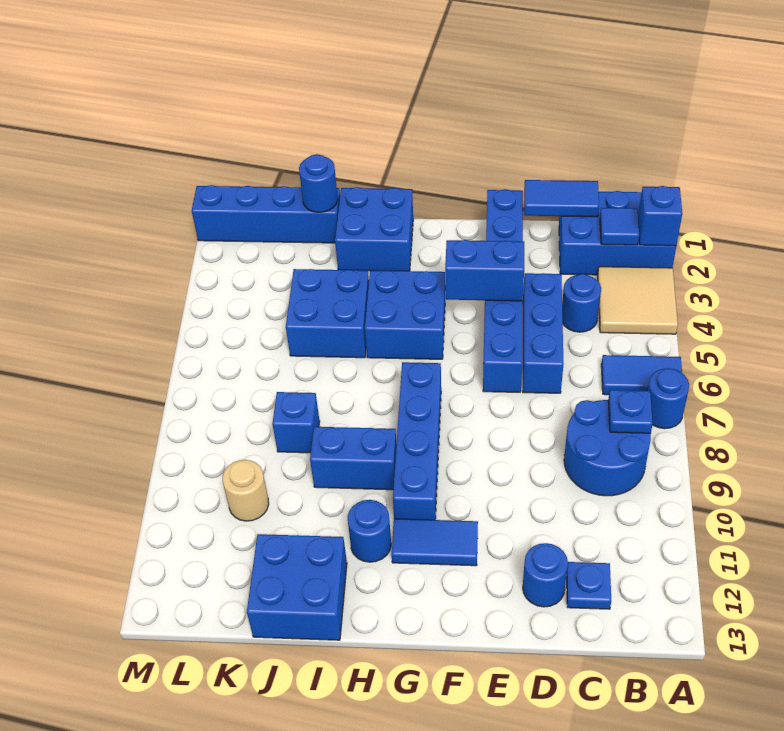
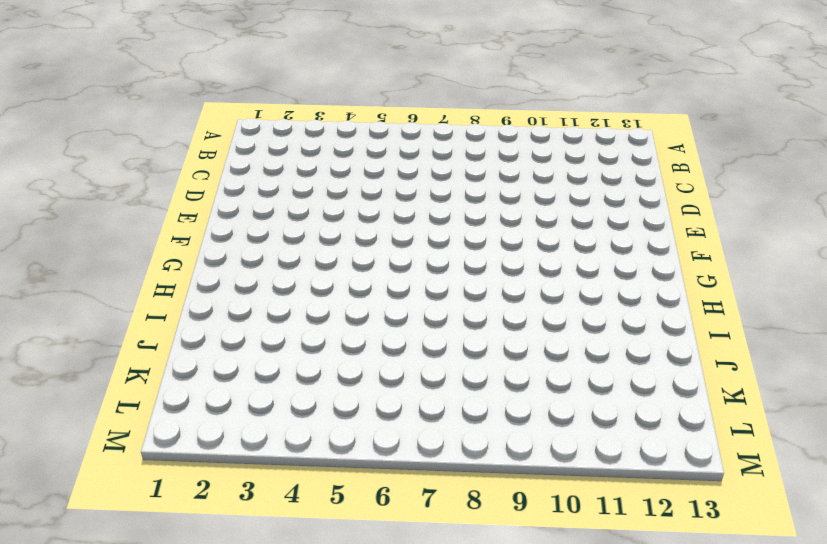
none -> blue 2x3 brick [559,191,676,275]
none -> tan 2x2 tile [598,267,678,334]
none -> blue 1x2 tile [601,355,682,395]

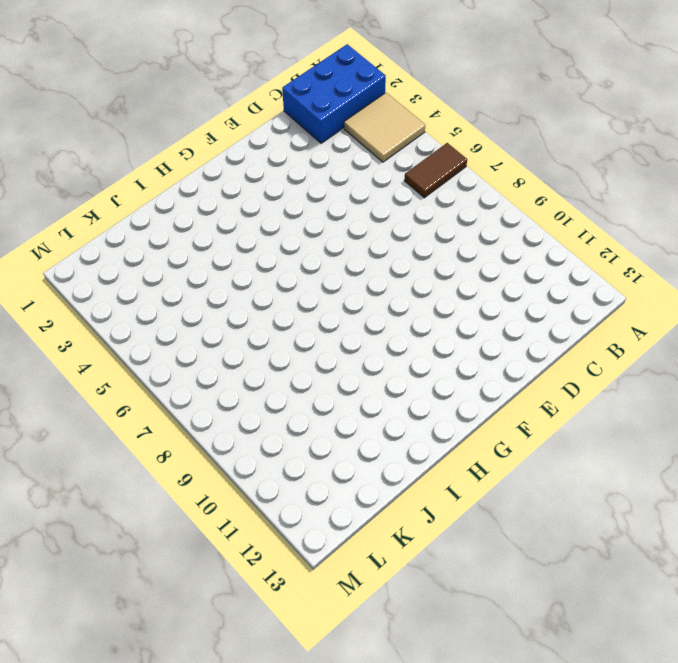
brown 1x2 tile [404,143,467,198] -> blue 1x2 tile [601,355,682,395]
none -> blue 1x1 round brick [648,368,689,429]
none -> blue 2x2 round brick [564,400,651,496]
none -> blue 1x1 round brick [562,274,601,332]

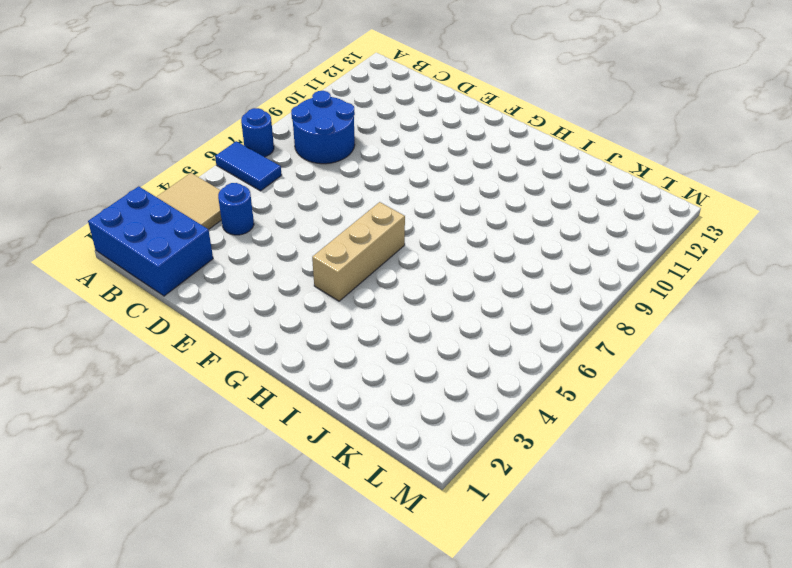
tan 1x3 brick [312,202,405,301] -> blue 2x2 brick [365,271,445,359]
none -> blue 1x1 plate [567,562,611,609]
none -> blue 1x3 brick [523,273,564,393]
none -> blue 1x1 round brick [523,543,568,607]

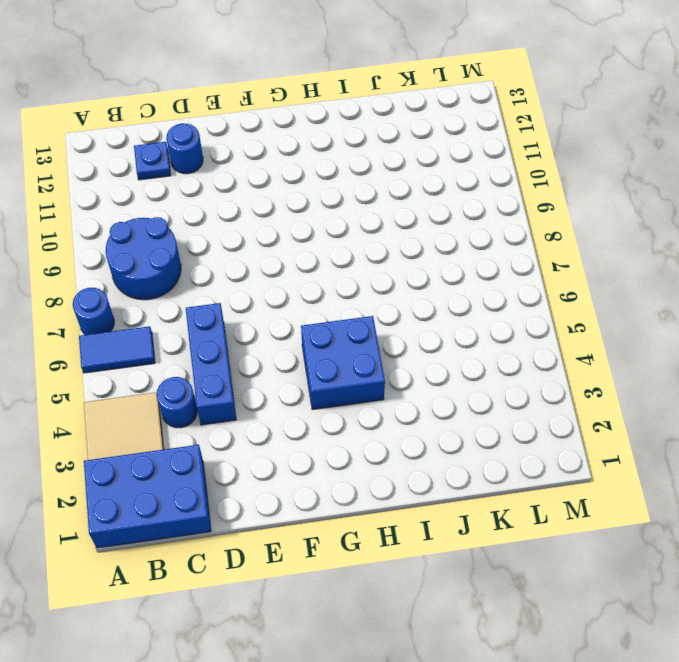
none -> blue 1x6 brick [483,189,523,392]
none -> blue 1x2 tile [392,519,478,566]
none -> blue 1x4 brick [393,362,441,520]

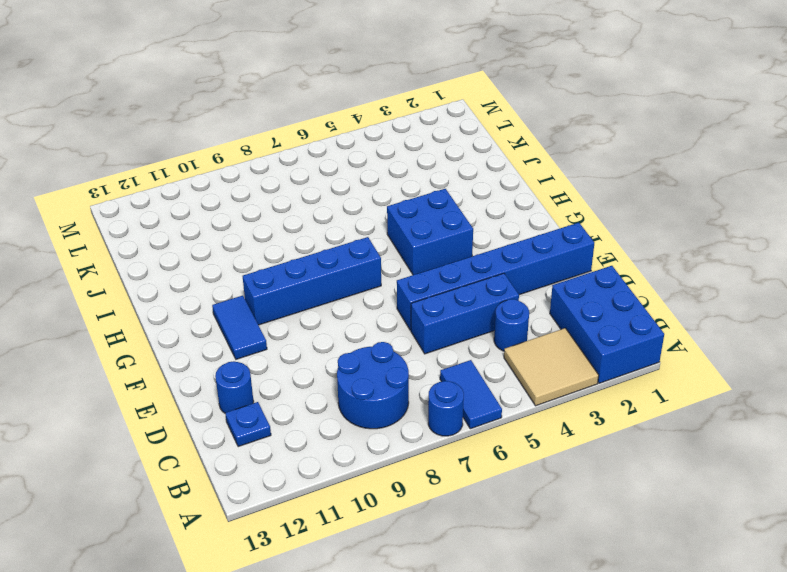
none -> blue 2x2 brick [335,187,413,271]
none -> blue 1x2 brick [310,427,396,490]
none -> blue 1x1 round brick [348,500,391,562]

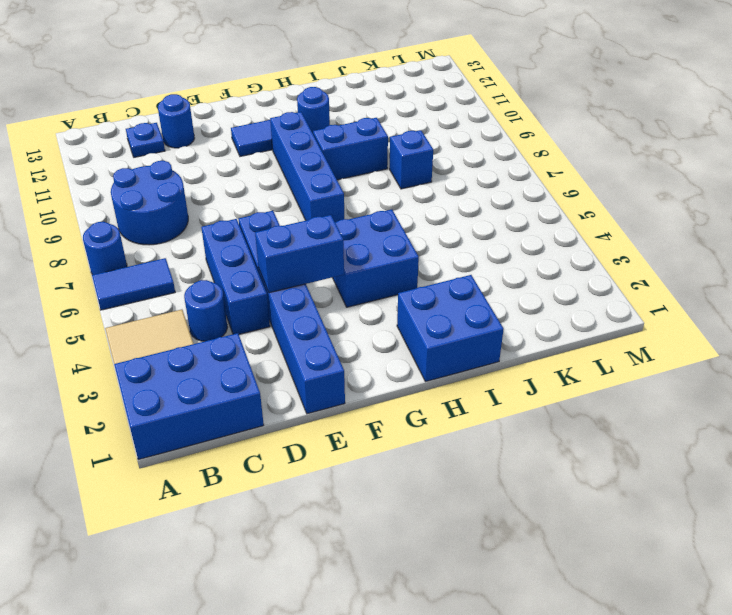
none -> blue 2x2 brick [286,269,369,358]
none -> blue 2x2 brick [247,534,347,640]
none -> blue 1x4 brick [192,185,340,243]

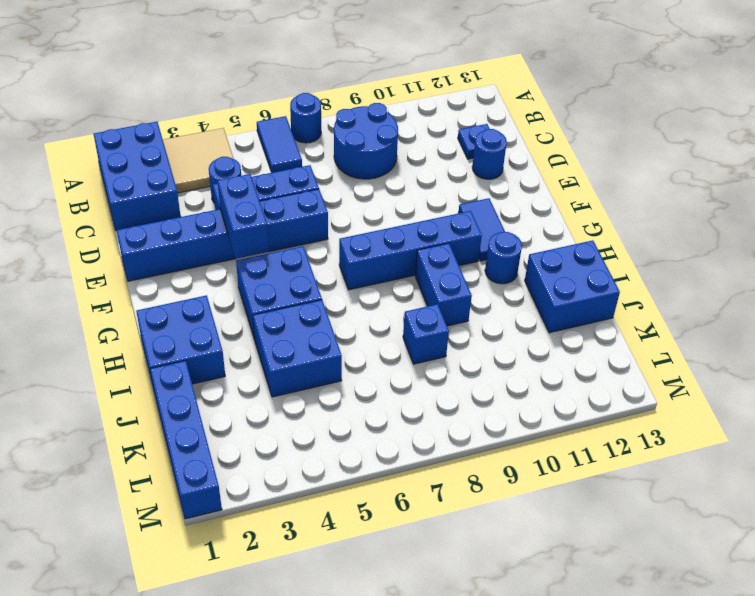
none -> tan 1x1 round brick [223,460,269,521]
none -> blue 1x1 brick [638,186,682,246]
none -> blue 1x1 tile [600,208,639,245]

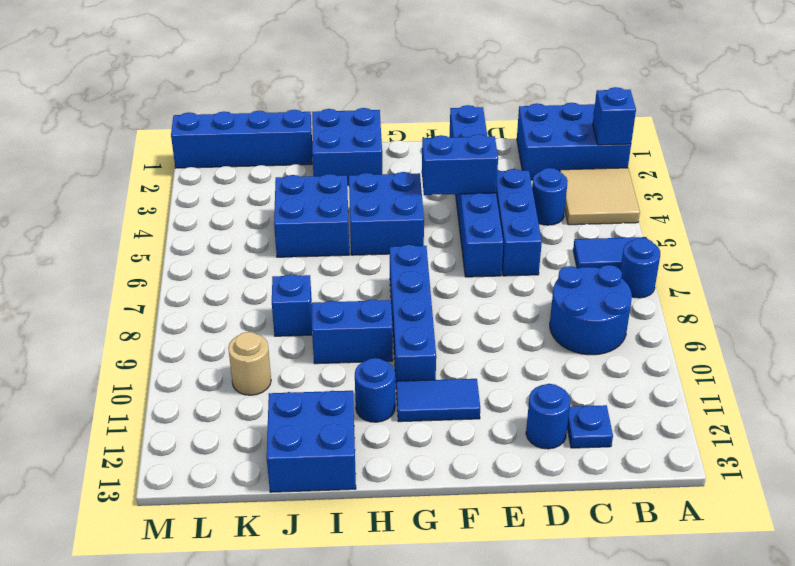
none -> blue 1x1 tile [600,208,639,245]
none -> blue 1x1 plate [608,390,653,433]
none -> blue 1x2 tile [524,180,599,217]

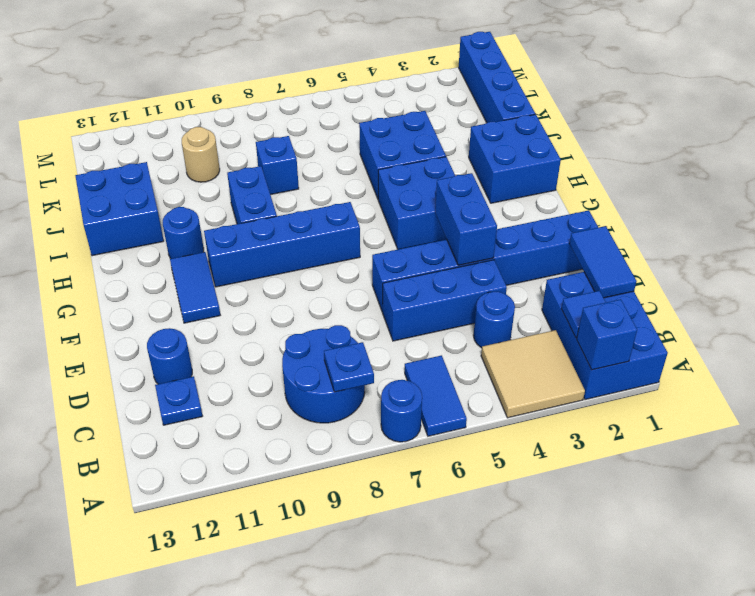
none -> blue 1x1 round brick [299,154,338,212]

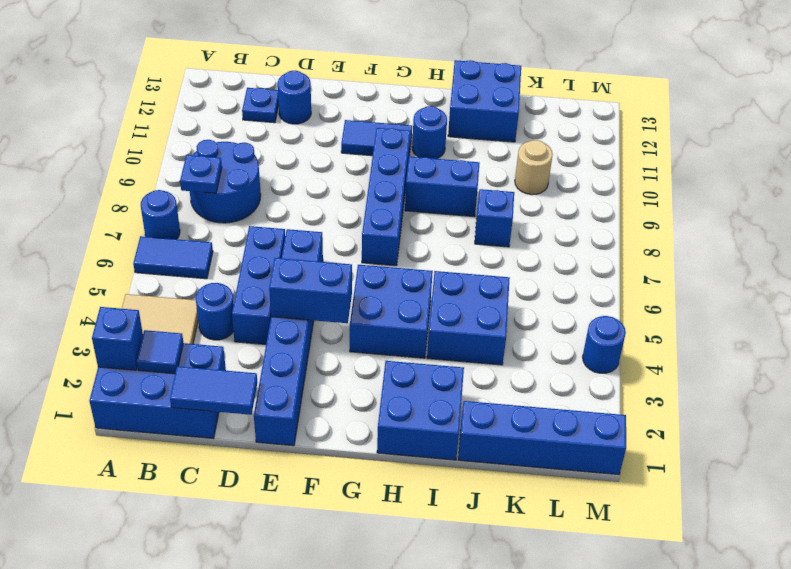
blue 1x1 round brick [583,316,626,373] -> blue 1x1 round brick moved to [299,154,338,212]

